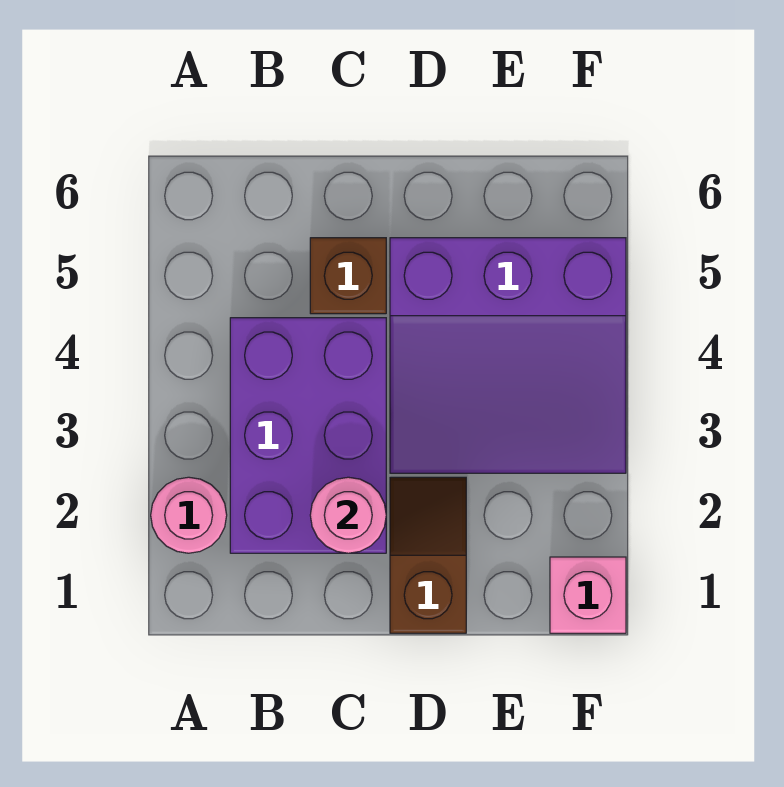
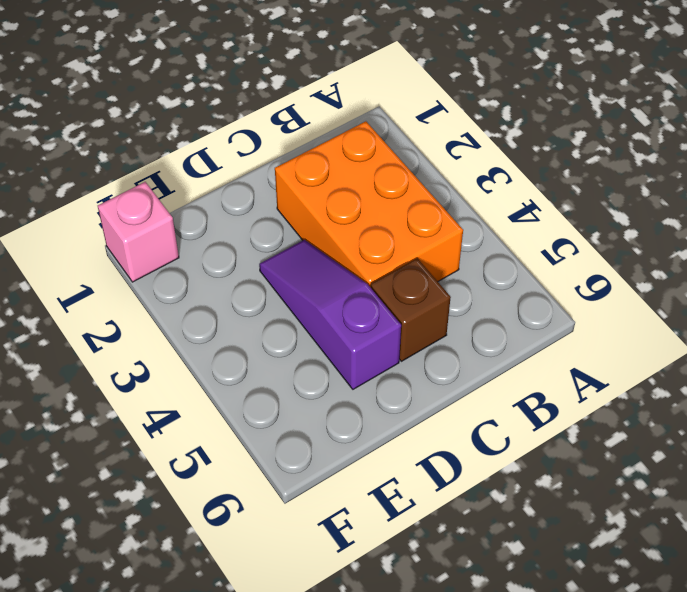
orange 2x3 brick [275,121,463,288] -> purple 2x3 brick [230,318,386,553]
purple 1x3 slope [259,240,401,389] -> purple 3x3 slope [390,238,626,473]
none -> pink 1x1 round brick [151,477,227,553]
none -> brown 1x2 slope [390,477,466,633]

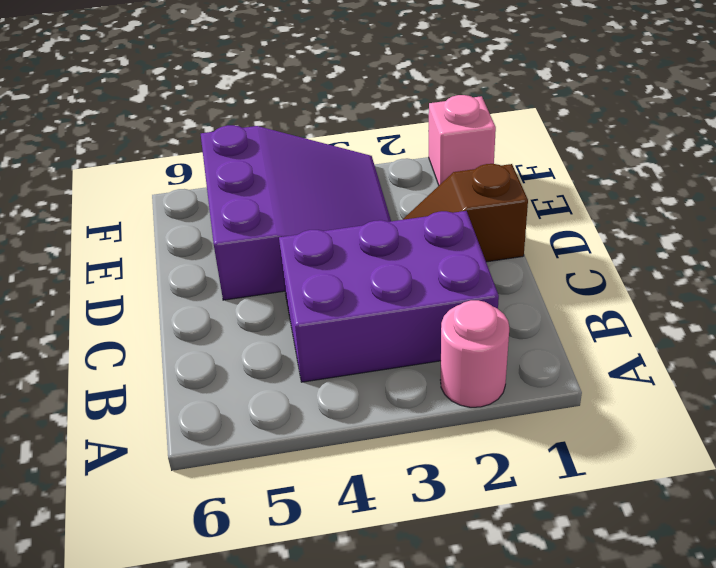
none -> brown 1x1 brick [310,238,386,314]
none -> pink 1x1 round brick [310,477,386,553]

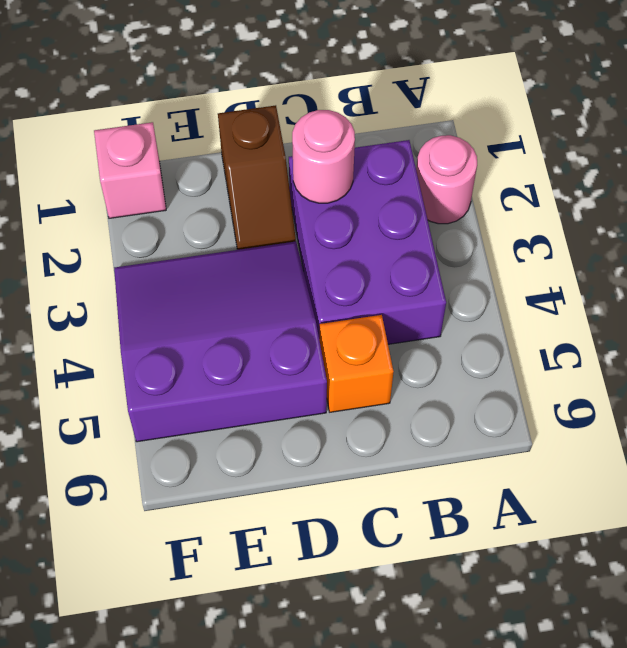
orange 1x1 brick [319,315,394,412] -> brown 1x1 brick [310,238,386,314]

